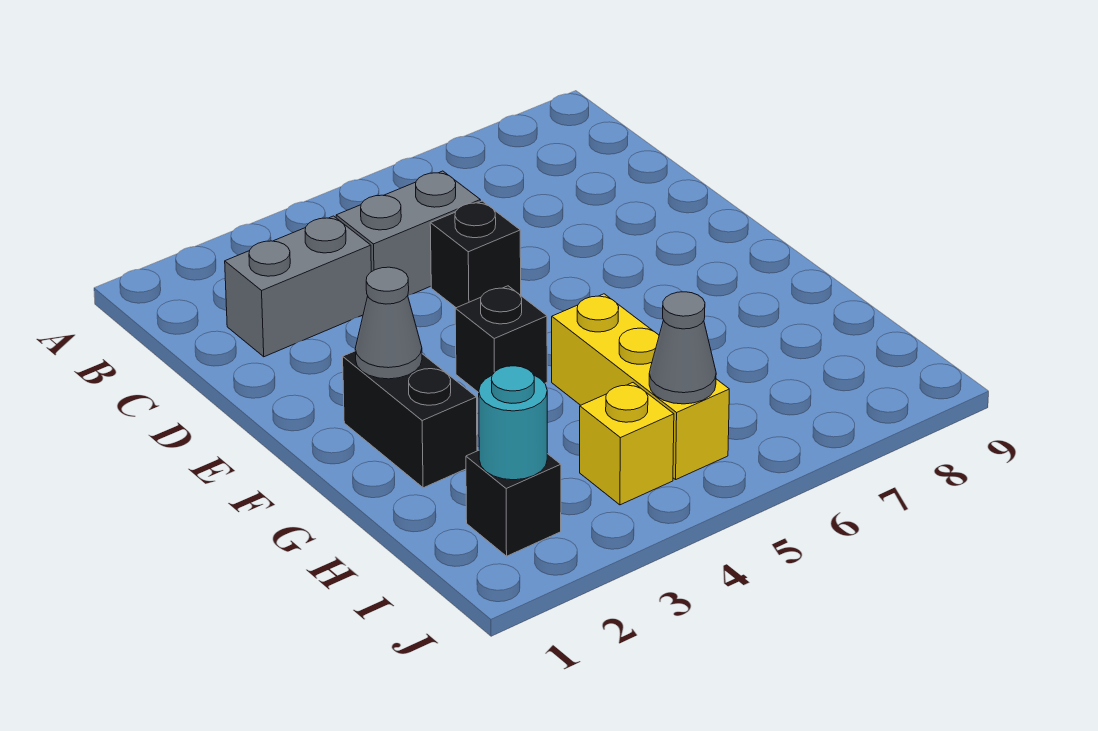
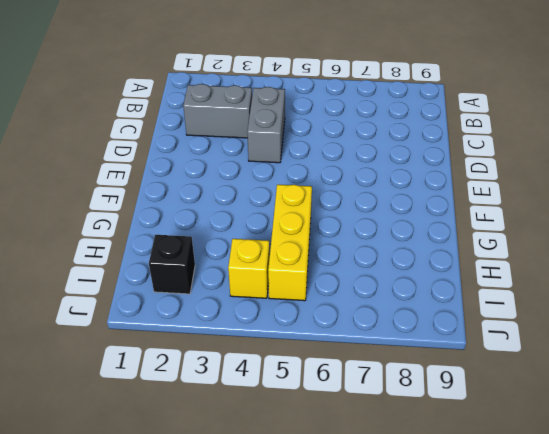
grey 1x2 brick [247,87,285,163] -> grey 1x2 brick turned to [336,171,480,296]
none -> black 1x1 brick [430,201,521,308]
none -> black 1x2 brick [343,351,477,488]

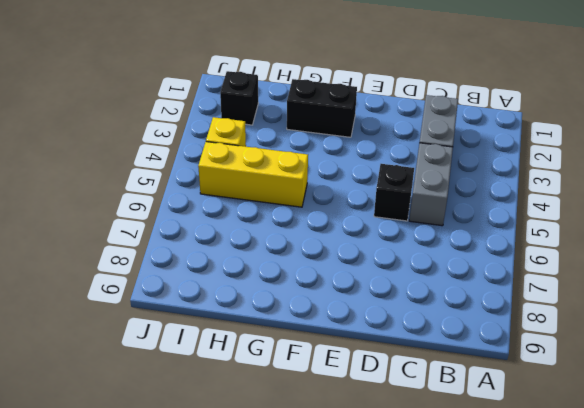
none -> black 1x1 brick [455,286,547,393]
none -> grey 1x1 cone [355,267,422,379]

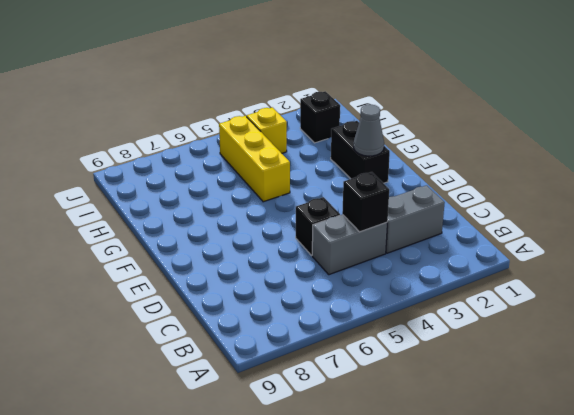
black 1x1 brick [342,172,389,232] -> black 1x1 brick moved to [455,286,547,393]
none -> cyan 1x1 round brick [479,366,547,480]
none -> grey 1x1 cone [649,292,716,404]

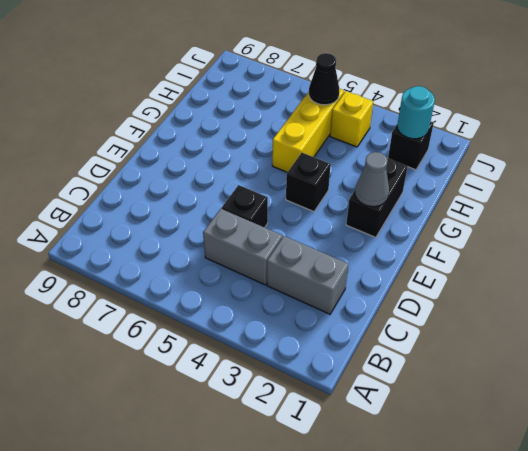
black 1x1 cone [309,53,339,105] -> grey 1x1 cone [649,292,716,404]

